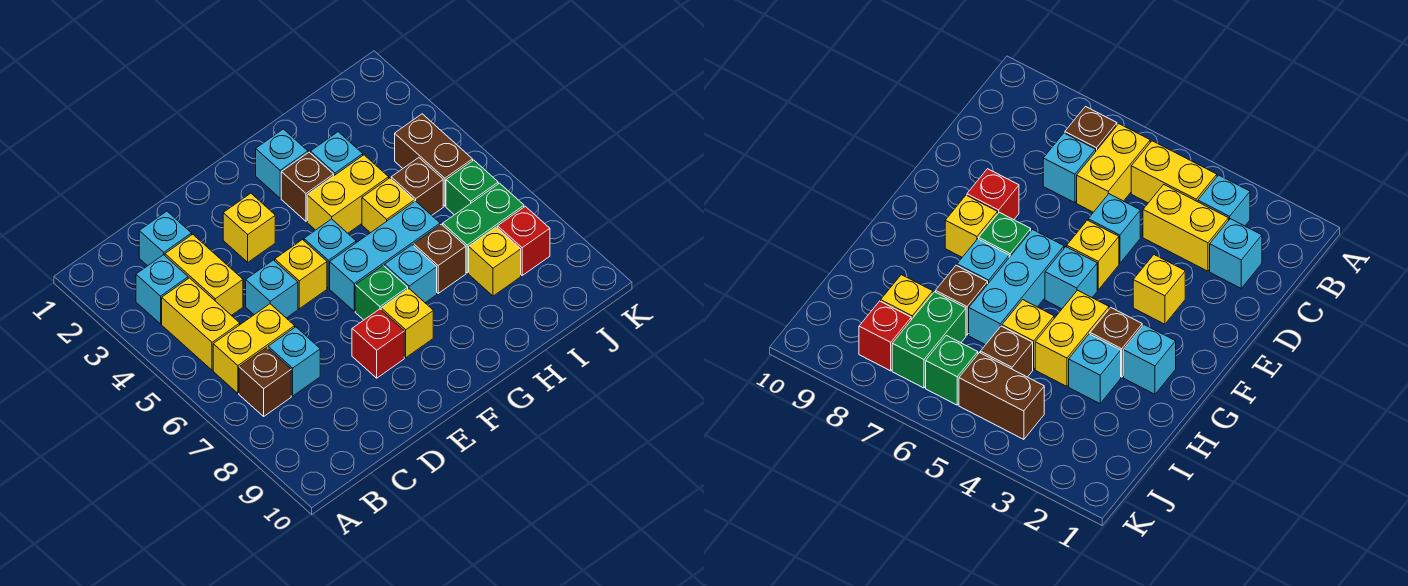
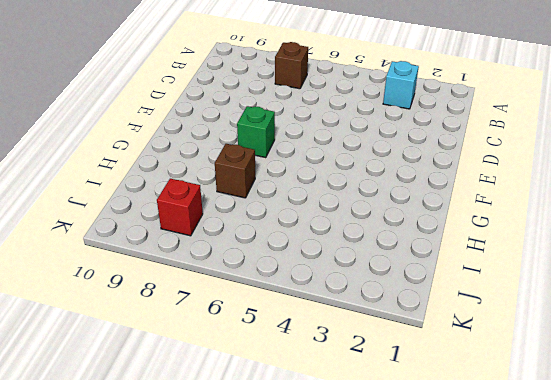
none -> yellow 1x2 brick [162,278,240,370]
none -> yellow 1x2 brick [213,304,295,393]
none -> cyan 1x1 brick [139,211,192,266]

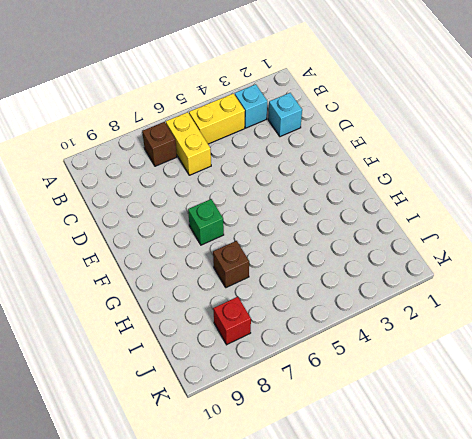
none -> yellow 1x2 brick [165,234,243,315]
none -> cyan 1x1 brick [268,327,320,396]
none -> cyan 1x1 brick [246,260,298,318]

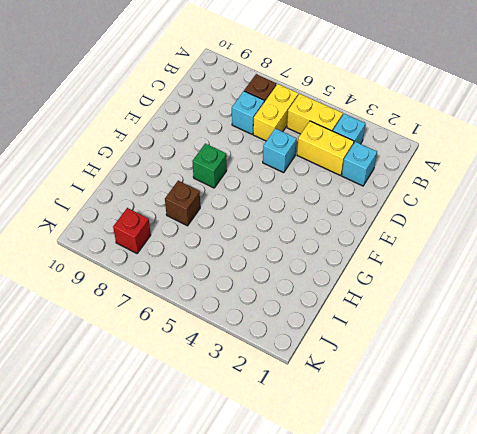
none -> yellow 1x1 brick [223,193,275,262]
none -> yellow 1x1 brick [275,240,327,309]
none -> red 1x1 brick [352,309,404,378]

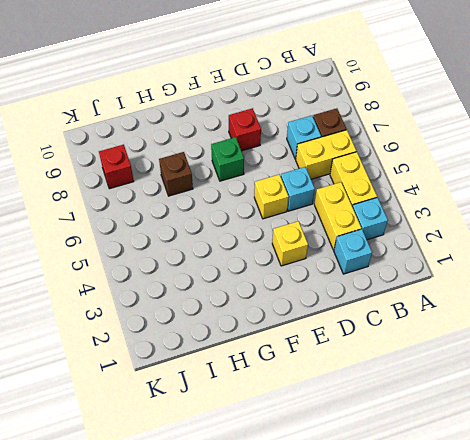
none -> cyan 1x1 brick [304,219,356,288]
none -> cyan 1x3 brick [330,201,440,311]
none -> yellow 1x1 brick [381,289,433,358]

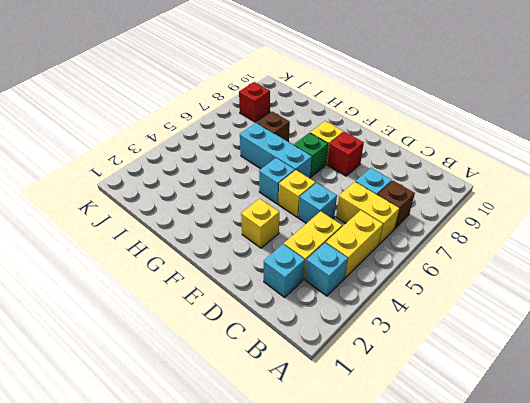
none -> cyan 1x1 brick [256,129,308,198]
none -> brown 1x1 brick [281,152,334,221]
none -> yellow 1x2 brick [307,155,389,233]

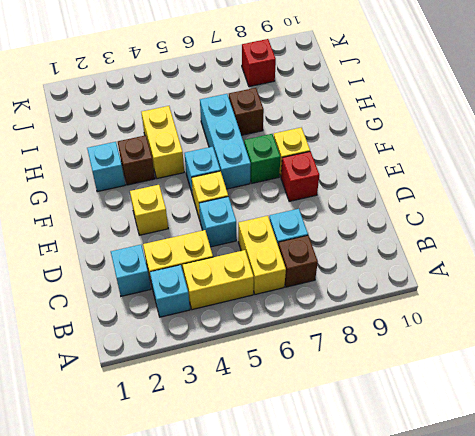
none -> cyan 1x1 brick [385,245,437,303]
none -> cyan 1x1 brick [311,132,363,176]
none -> yellow 1x1 brick [362,178,414,233]

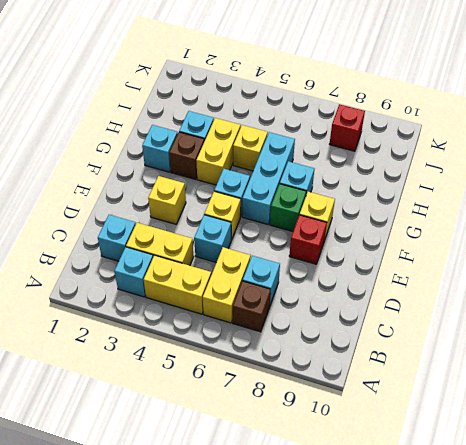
none -> brown 1x1 brick [414,224,466,293]
none -> brown 1x1 brick [391,158,443,215]
none -> green 1x2 brick [443,183,524,273]

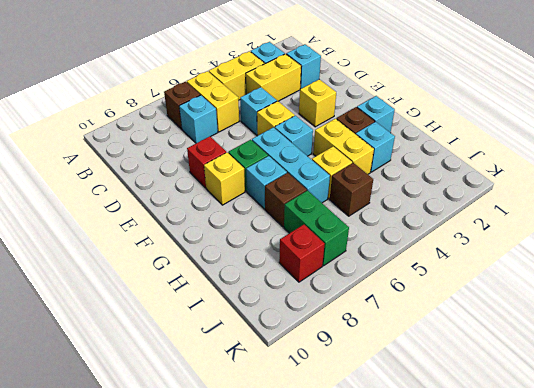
none -> yellow 1x1 brick [469,227,521,296]
none -> brown 1x2 brick [395,114,473,206]
none -> green 1x1 brick [446,160,498,215]

